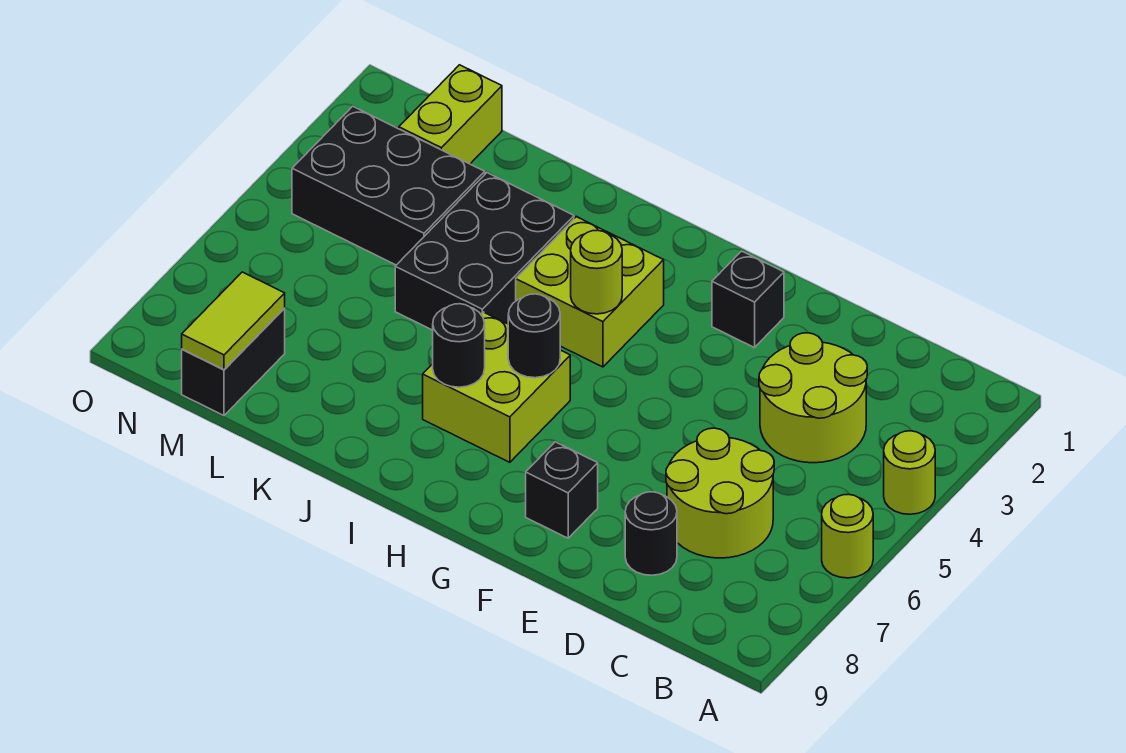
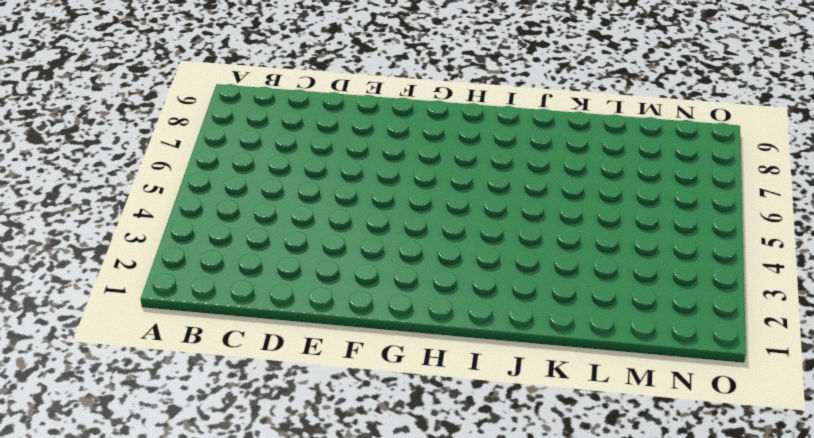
none -> lime 1x1 round brick [884,431,935,514]
none -> lime 1x1 round brick [822,494,873,578]
none -> lime 2x2 round brick [759,333,867,463]

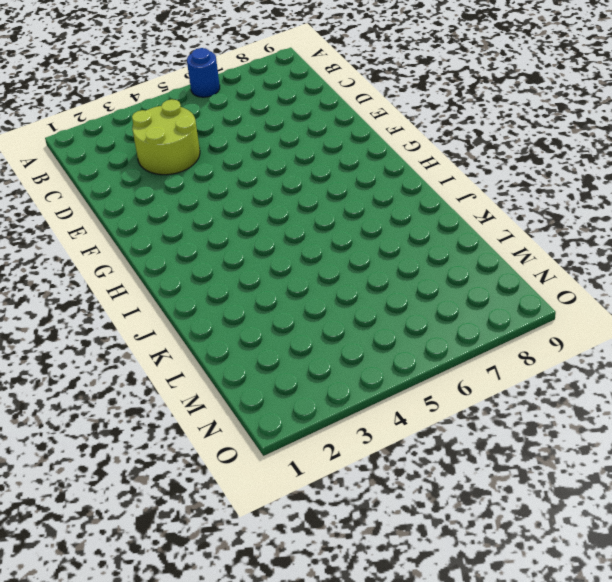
blue 1x1 round brick [187,48,220,97] -> lime 1x1 round brick [822,494,873,578]
none -> lime 1x1 round brick [884,431,935,514]
none -> lime 2x2 round brick [666,428,774,558]
none -> black 1x1 round brick [625,492,677,575]

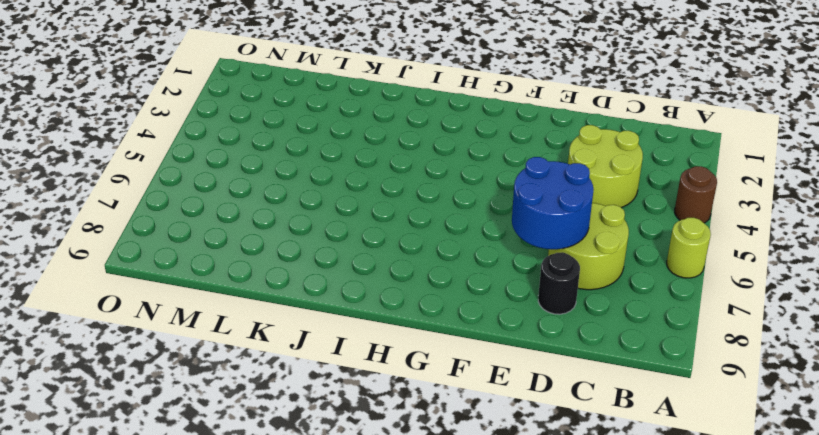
brown 1x1 round brick [675,166,717,223] -> lime 1x1 round brick [884,431,935,514]
blue 2x2 round brick [512,157,593,249] -> none
none -> black 1x1 brick [712,251,784,348]
none -> black 1x1 brick [526,442,598,538]
none -> lime 2x2 brick [516,217,664,367]

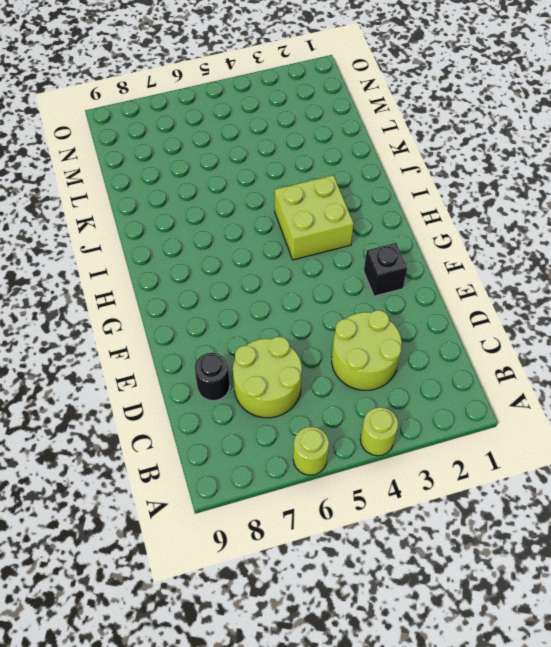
none -> black 1x1 brick [526,442,598,538]
none -> lime 2x2 brick [423,312,570,462]
none -> black 2x3 brick [395,173,574,330]

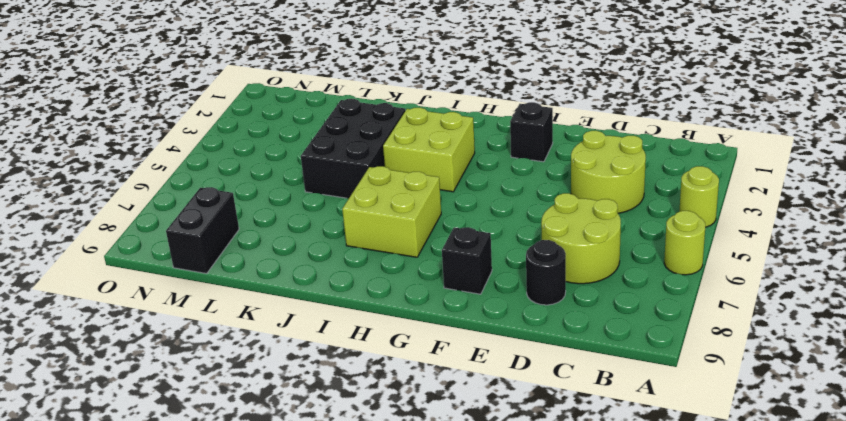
none -> black 2x3 brick [292,106,485,265]
none -> lime 1x2 brick [399,65,502,164]
none -> lime 1x1 round brick [571,230,622,314]

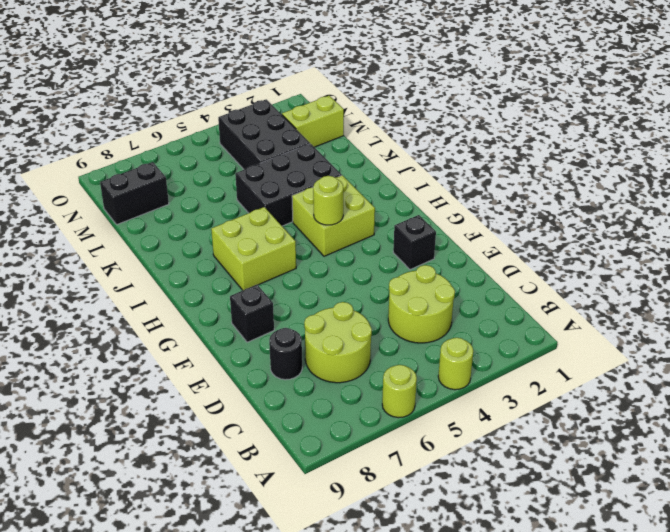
none -> black 1x1 round brick [508,294,560,378]
none -> black 1x1 round brick [433,304,485,387]
none -> lime 1x2 tile [182,272,285,370]

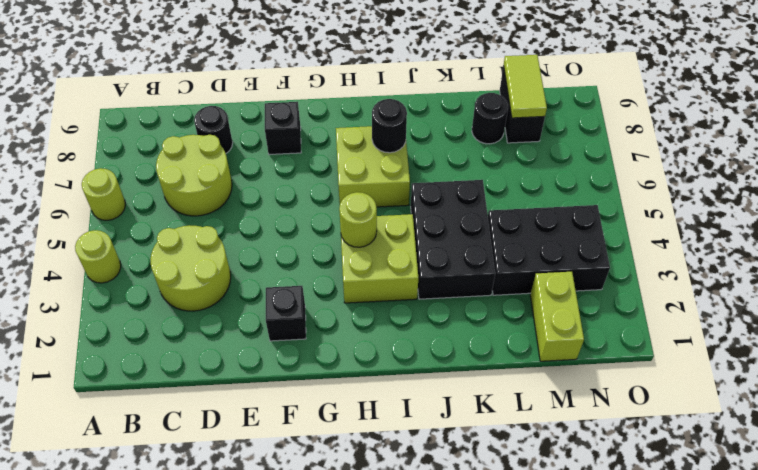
black 1x1 round brick [472,93,508,144] -> black 1x1 round brick moved to [508,294,560,378]

